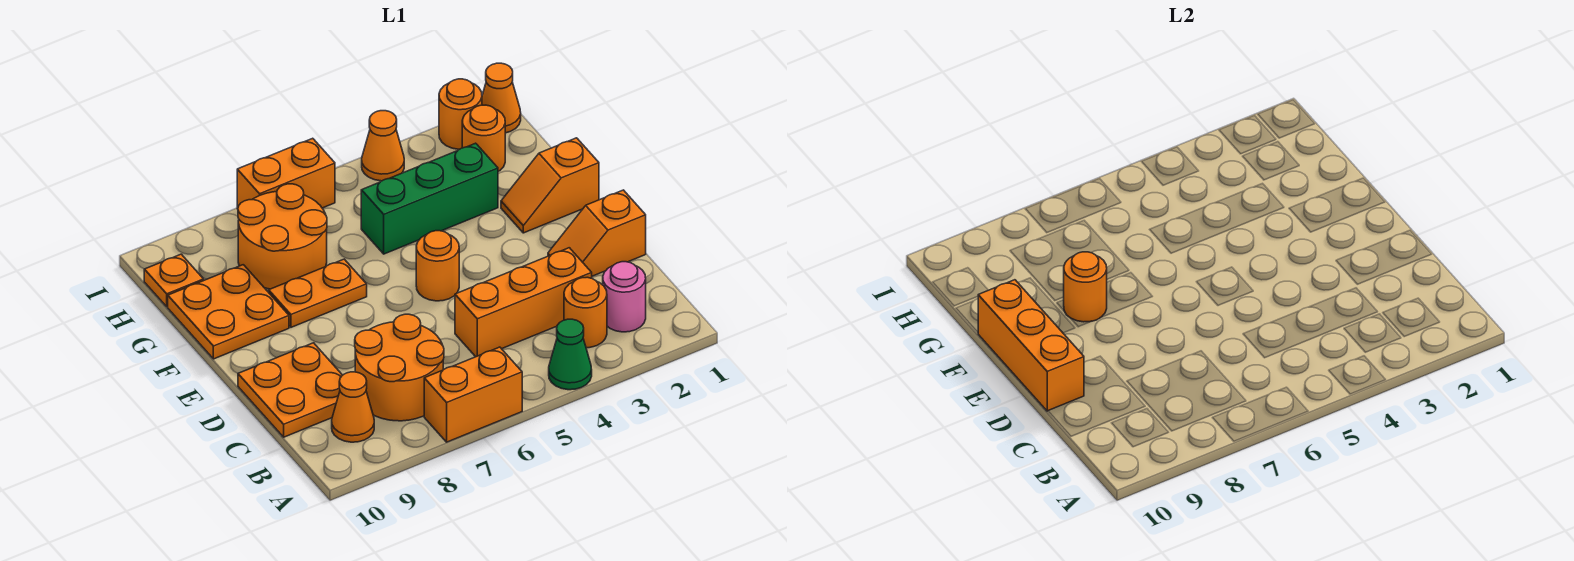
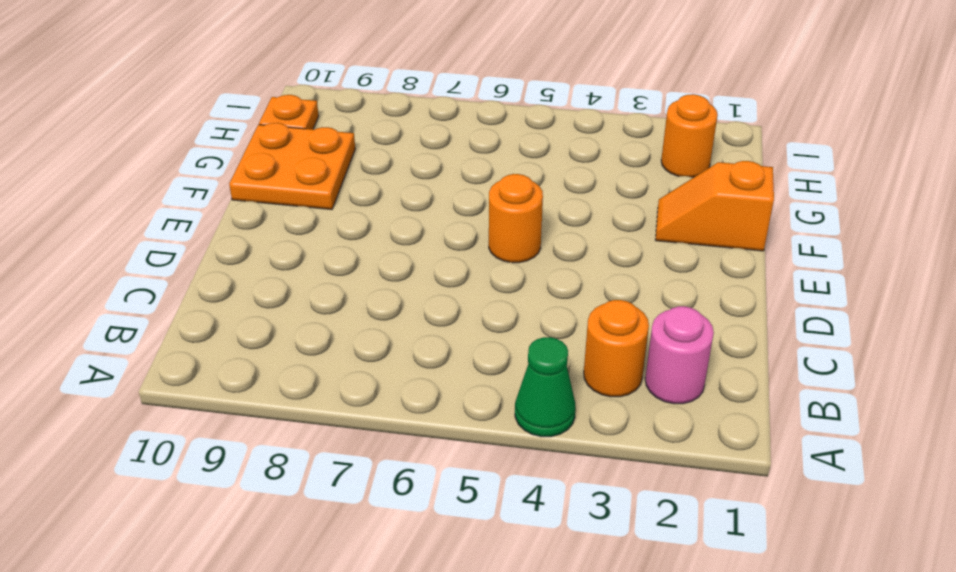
none -> orange 1x2 brick [424,347,522,442]
none -> orange 2x2 round brick [355,314,444,421]
none -> orange 1x1 cone [332,372,374,442]

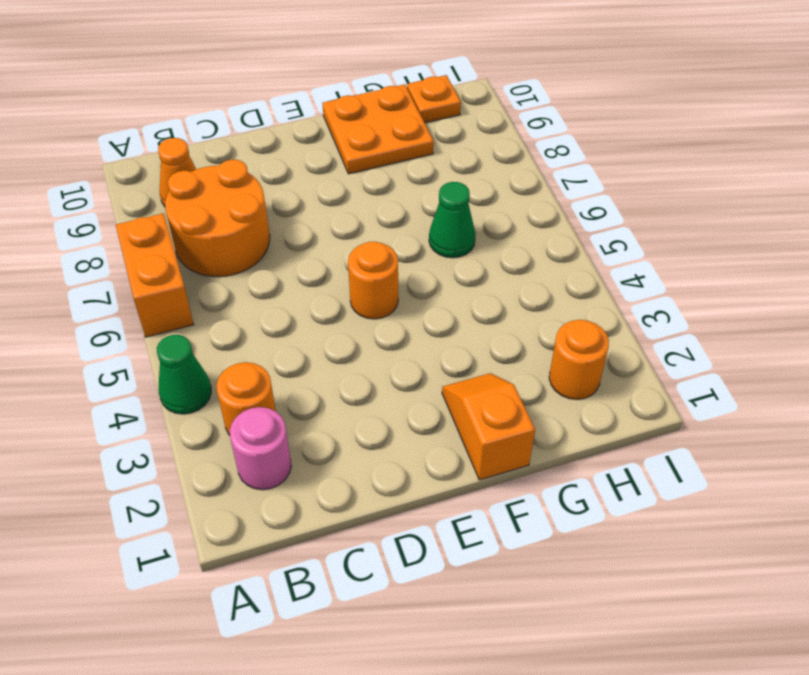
green 1x1 cone [429,182,476,258] -> none
none -> orange 1x3 brick [455,248,592,357]
none -> orange 2x2 plate [238,343,342,437]
none -> orange 1x2 slope [548,190,646,276]

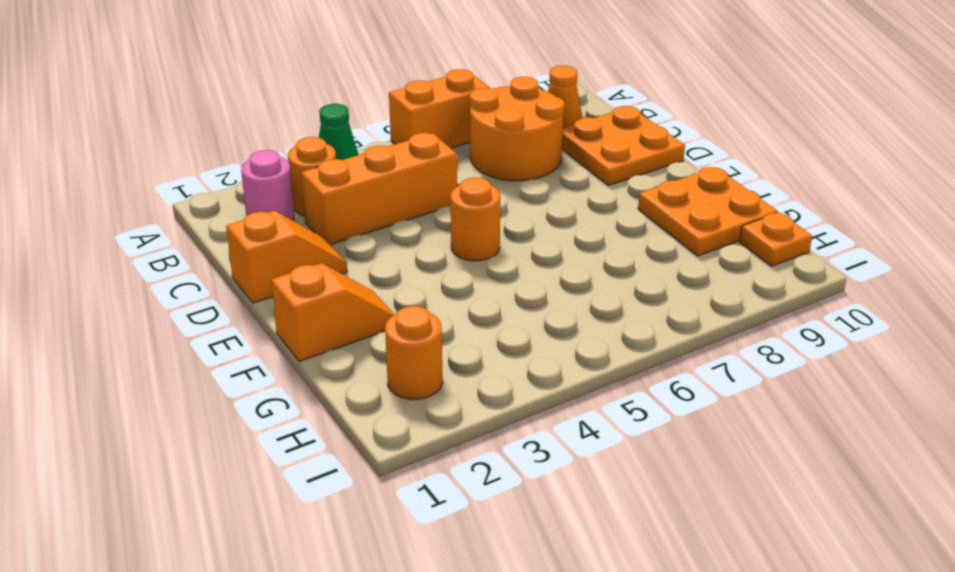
none -> orange 1x2 plate [269,259,367,327]
none -> green 1x3 brick [361,143,498,254]
none -> orange 2x2 round brick [238,184,327,289]

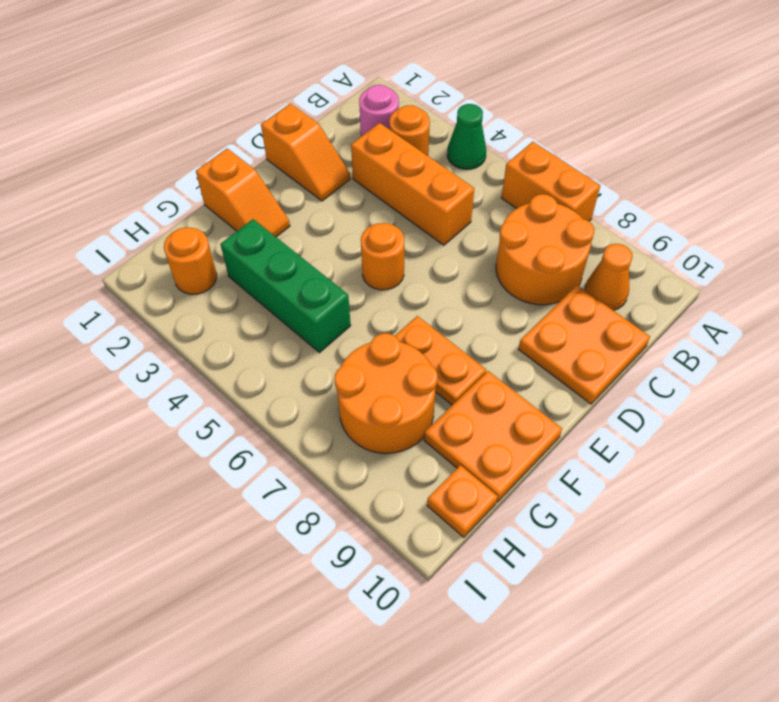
none -> orange 1x1 cone [482,63,521,133]
none -> orange 1x1 round brick [439,79,482,149]
none -> orange 1x1 cone [362,111,404,181]

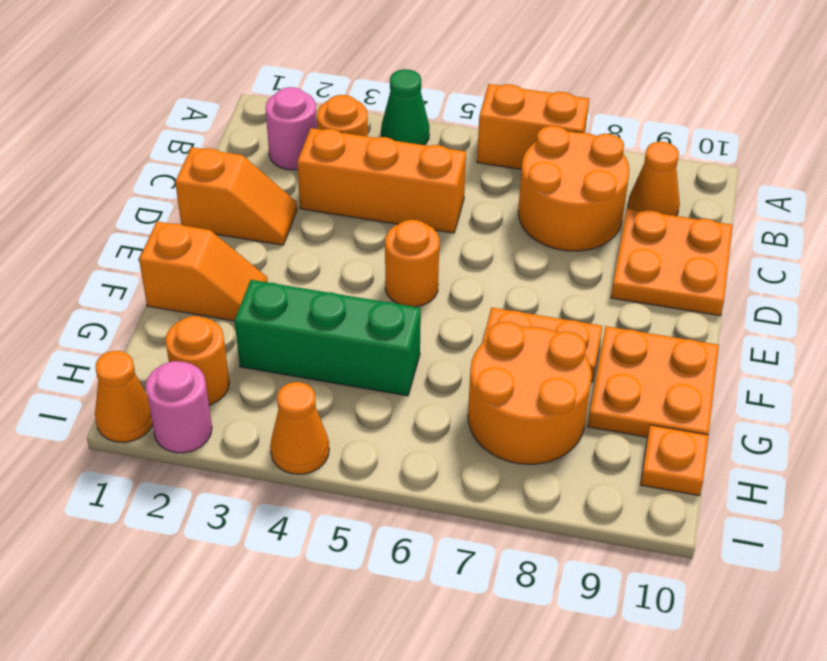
pink 1x1 round brick [146,361,212,453] -> orange 1x1 round brick [439,79,482,149]
none -> orange 1x2 brick [237,138,335,209]
none -> orange 1x3 brick [978,280,1084,411]
none -> orange 1x1 round brick [1064,252,1107,322]

